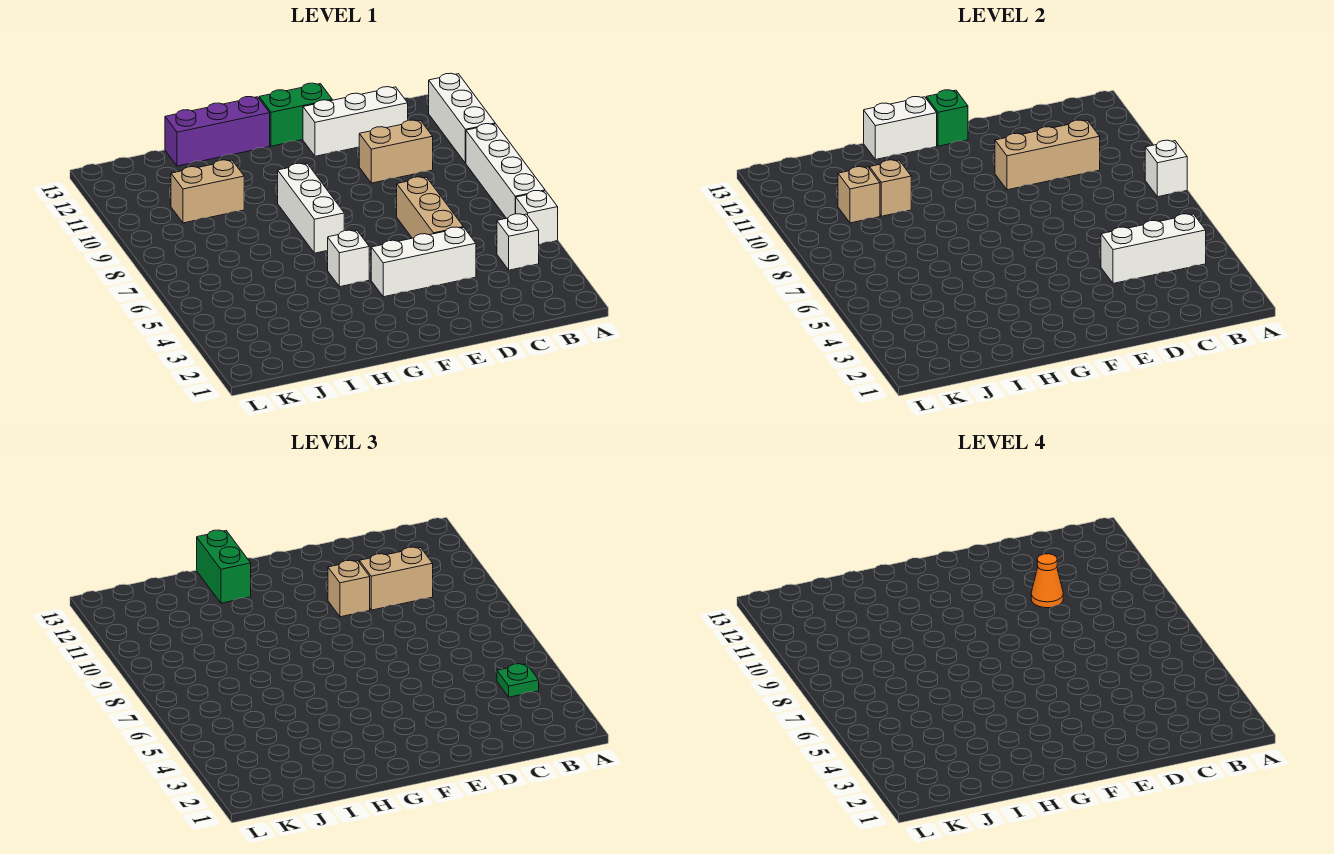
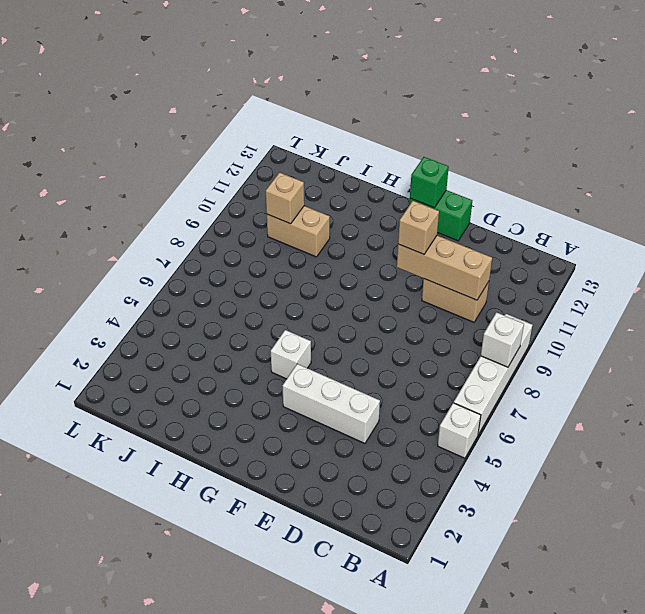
none -> white 1x3 brick [429,73,495,163]
none -> white 1x1 brick [497,214,539,270]
none -> white 1x3 brick [303,87,408,156]

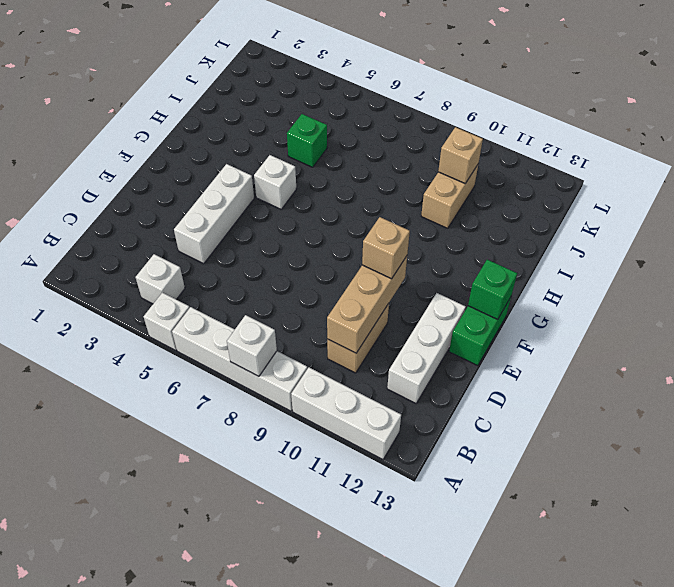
green 1x1 brick [287,114,327,167] -> none
none -> tan 1x3 brick [397,177,463,238]
none -> white 1x3 brick [278,163,344,253]
none -> purple 1x3 brick [165,97,270,166]

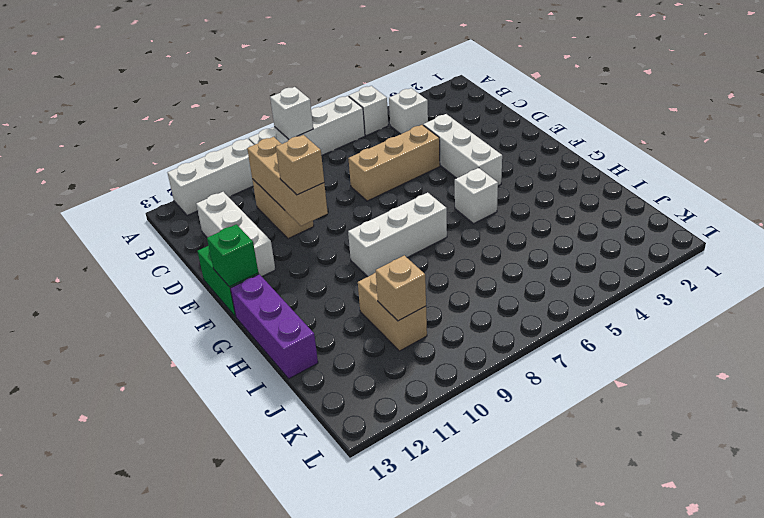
none -> white 1x3 brick [1101,214,1206,283]
none -> white 1x2 brick [864,97,937,160]
none -> tan 1x1 brick [870,160,911,216]

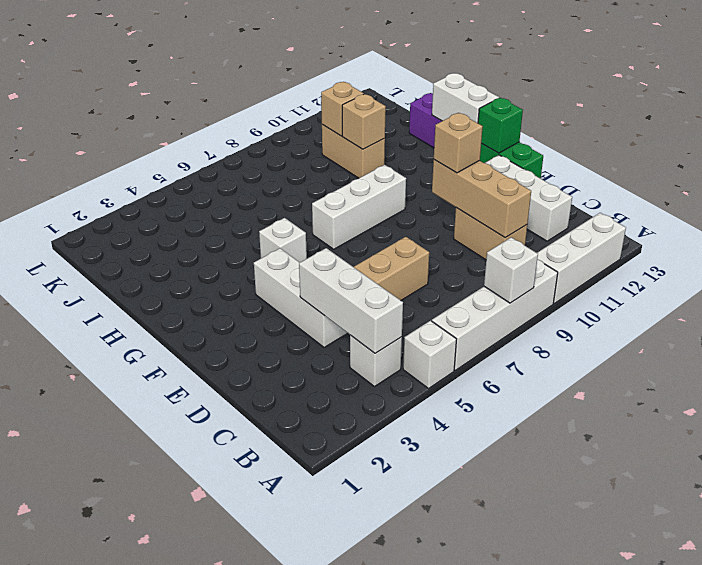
none -> green 1x1 plate [497,664,539,697]
none -> tan 1x2 brick [359,547,433,610]
none -> green 1x2 brick [197,530,251,603]

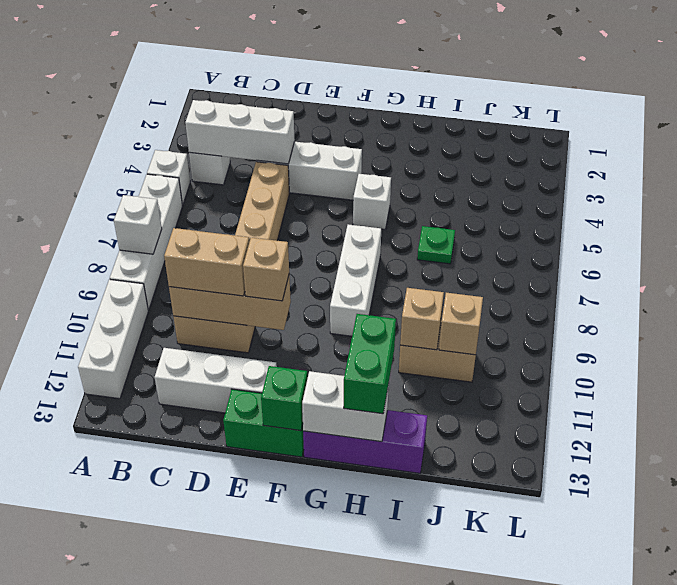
green 1x1 plate [417,226,455,264] -> green 1x1 plate moved to [497,664,539,697]
none -> orange 1x1 cone [1031,554,1063,608]

